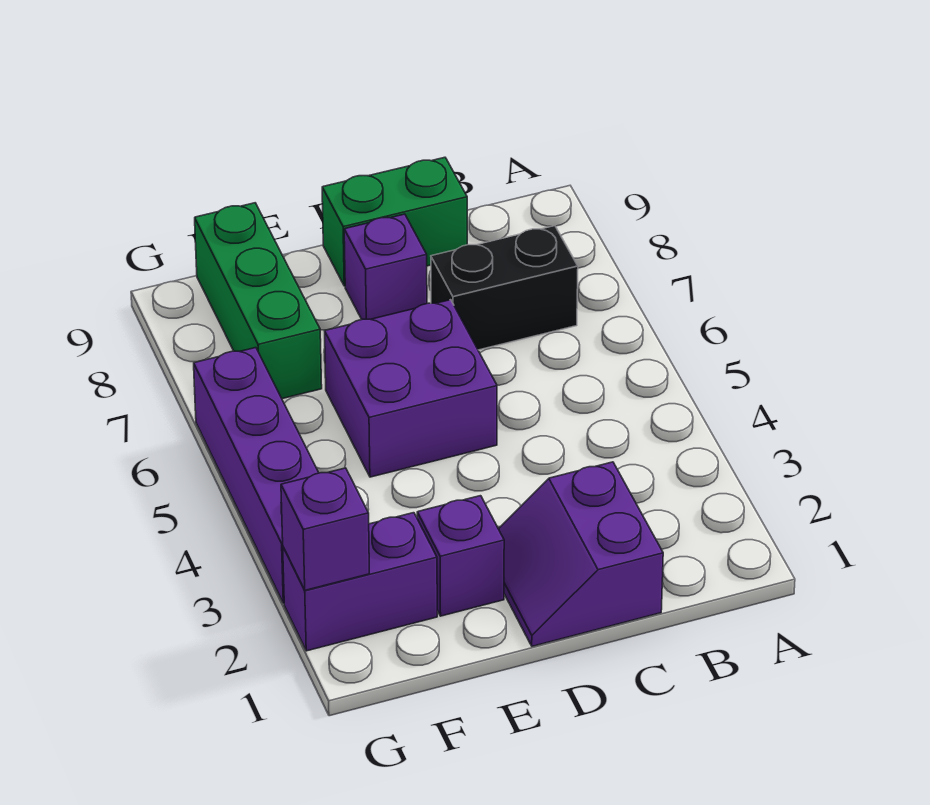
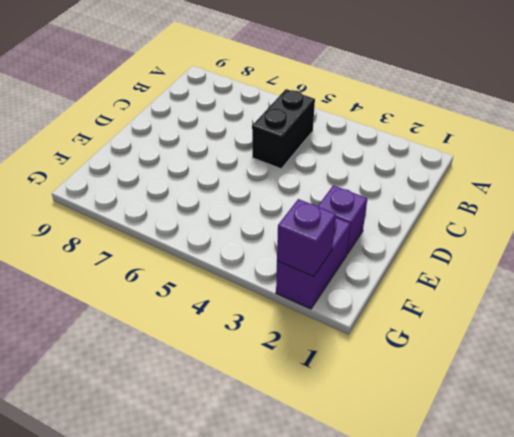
black 1x2 brick [252,89,315,169] -> black 1x2 brick moved to [431,226,578,350]
none -> purple 2x2 slope [499,462,663,646]
none -> green 1x2 brick [322,157,467,286]

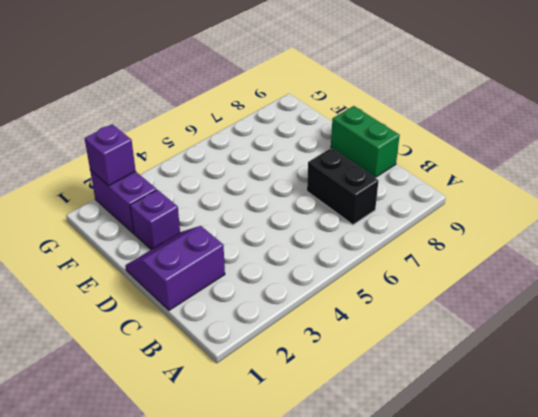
none -> purple 2x2 brick [325,300,497,477]
none -> purple 1x1 brick [344,214,427,319]

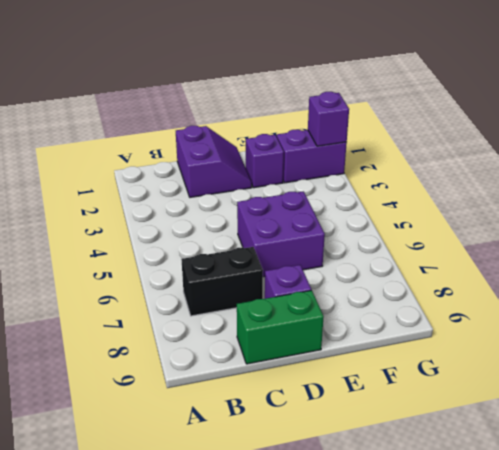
none -> green 1x3 brick [195,203,322,399]
none -> purple 1x4 brick [194,348,319,603]

